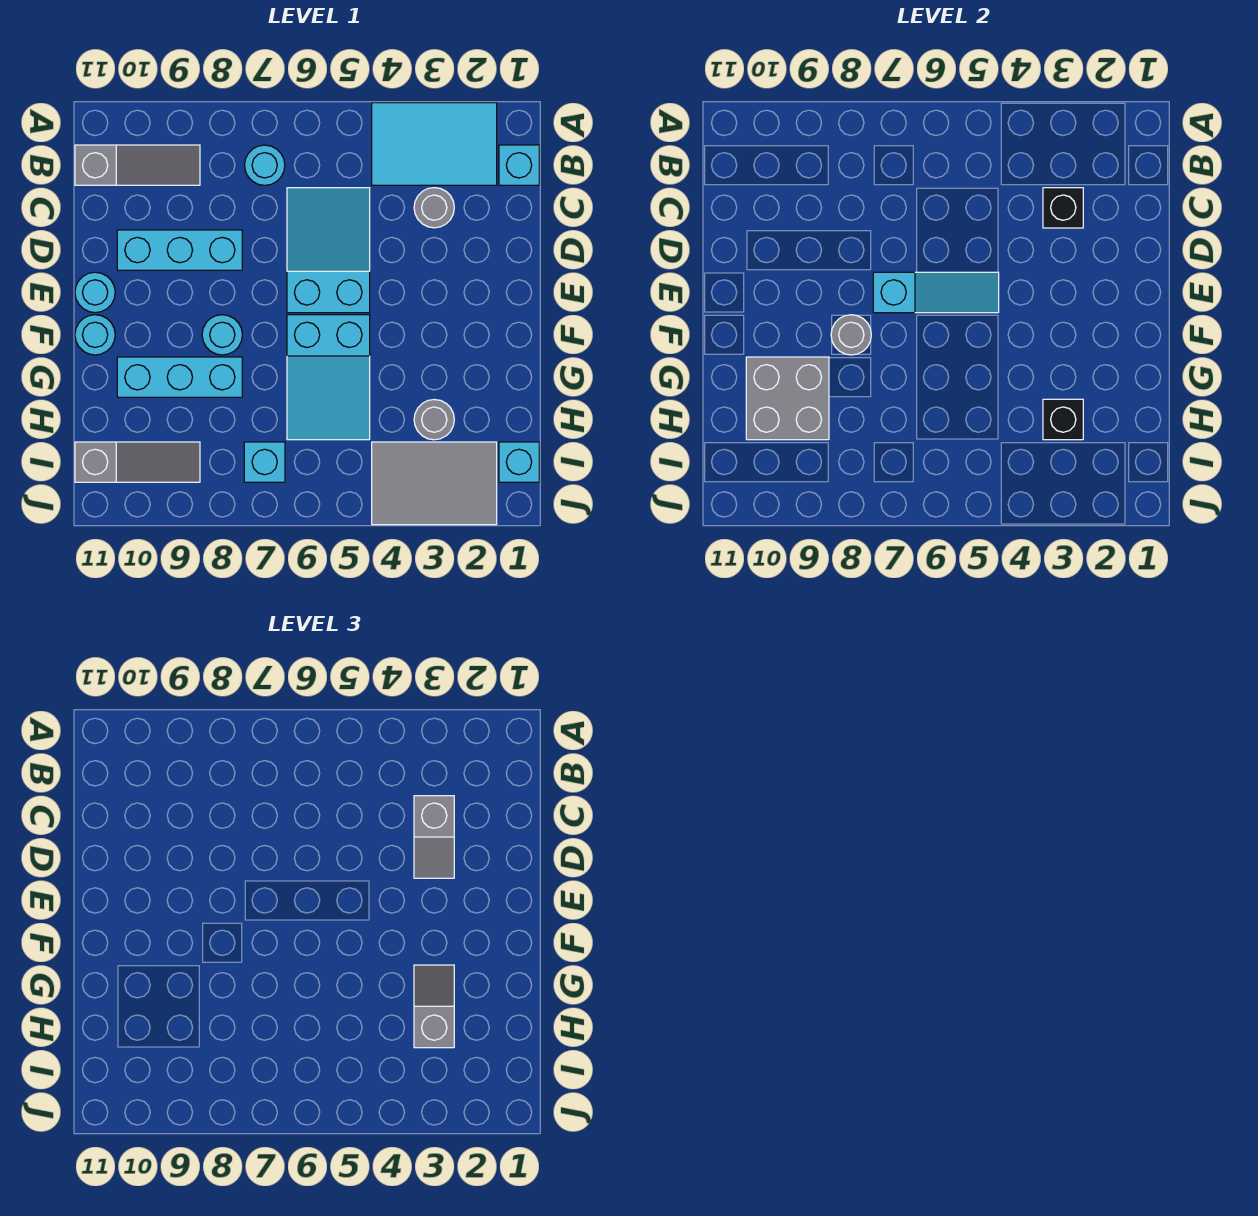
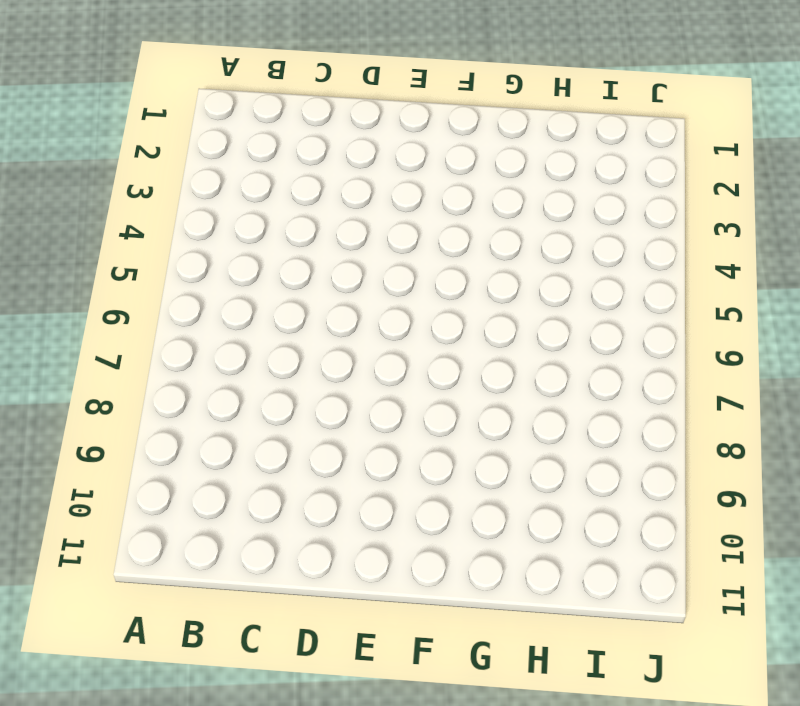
none -> cyan 2x3 tile [372,103,497,185]
none -> cyan 1x1 brick [499,145,539,185]
none -> cyan 1x1 round brick [245,145,285,185]

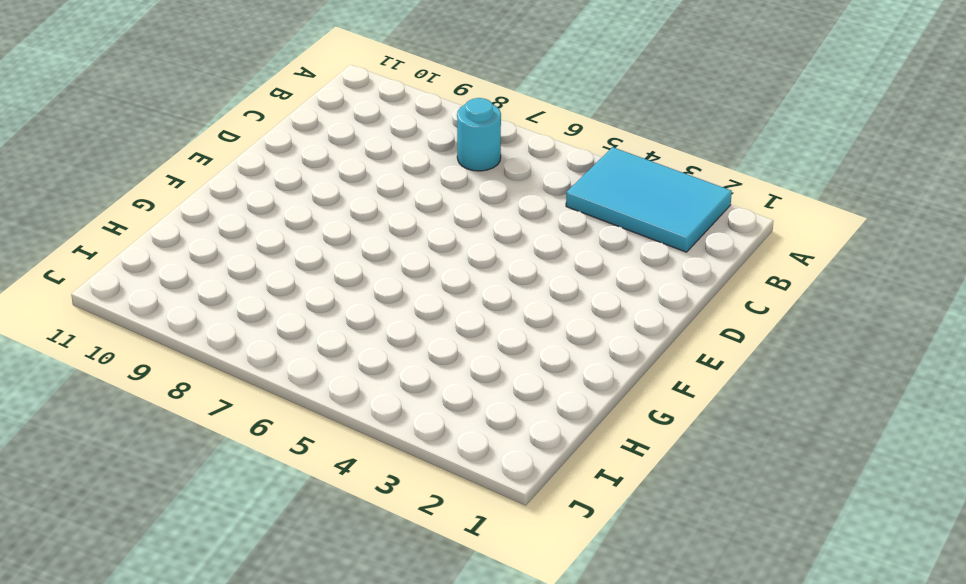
none -> cyan 1x1 brick [499,145,539,185]
none -> grey 1x3 slope [75,145,200,185]
none -> grey 1x1 round brick [414,188,454,228]

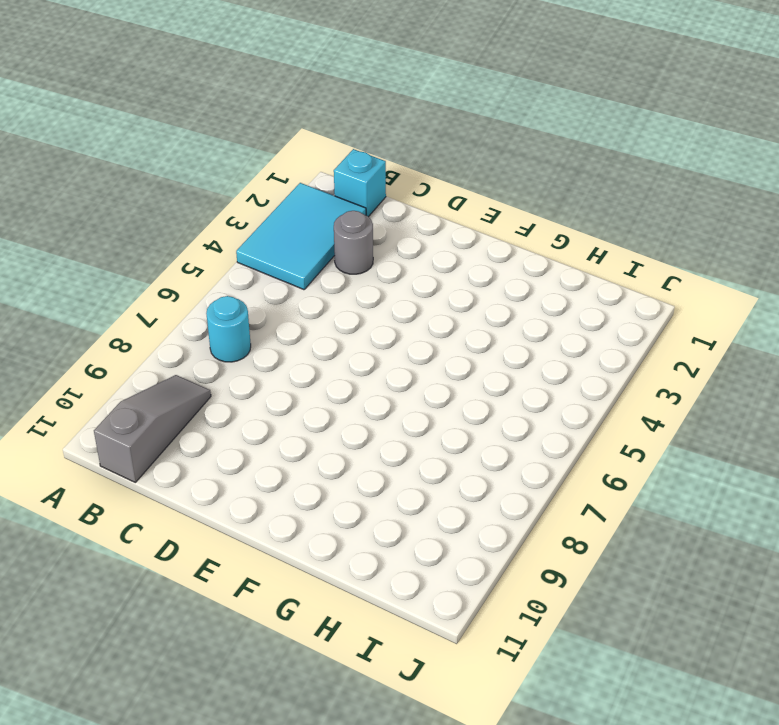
none -> cyan 2x3 slope [287,188,370,313]
none -> cyan 1x3 brick [117,230,242,270]
none -> cyan 1x1 round brick [75,272,115,313]

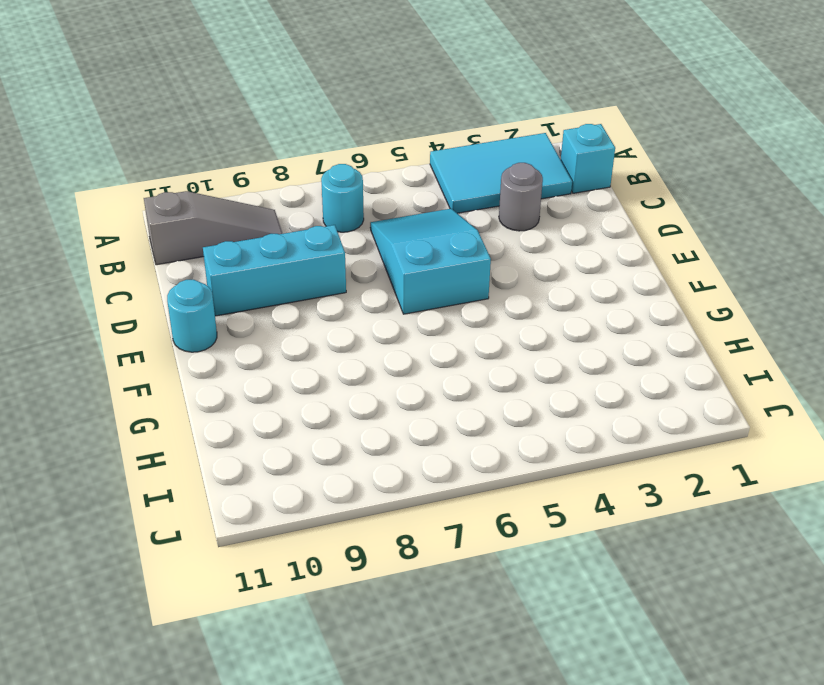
none -> cyan 2x3 slope [287,315,370,440]
none -> cyan 1x1 round brick [202,315,242,355]
none -> cyan 1x1 round brick [75,315,115,355]

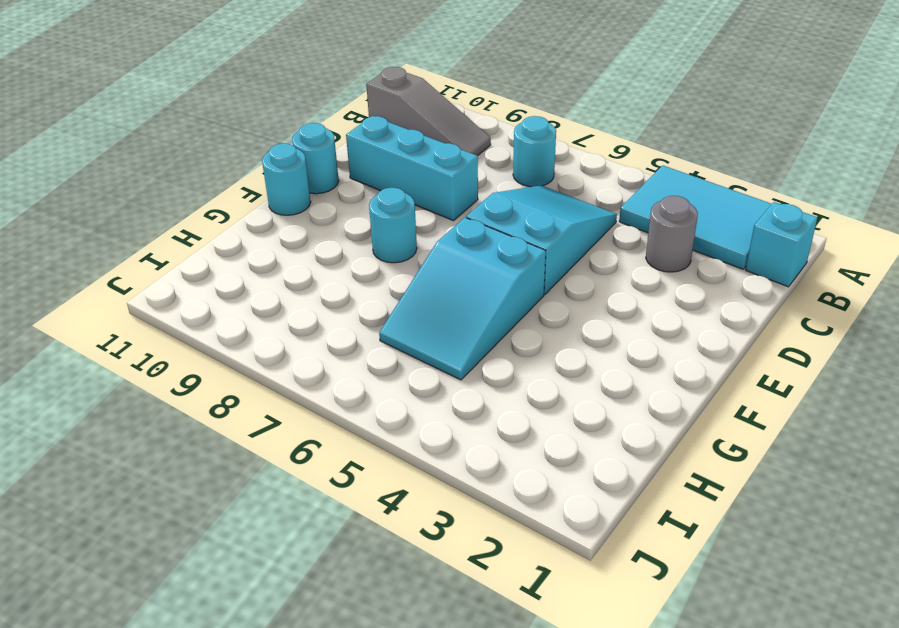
none -> cyan 1x3 brick [117,357,242,397]
none -> grey 1x1 round brick [414,400,454,440]
none -> cyan 1x1 brick [499,442,539,482]

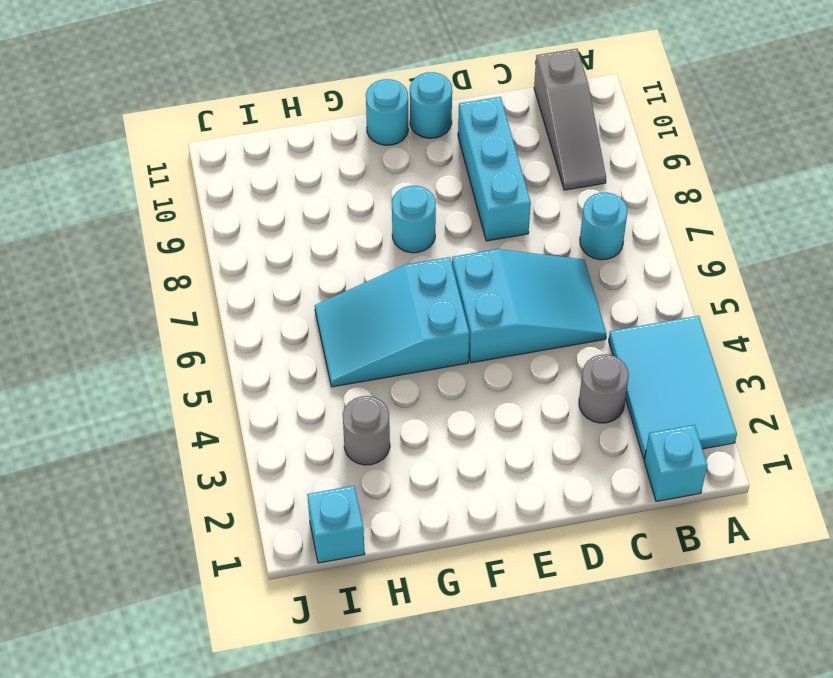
none -> cyan 1x3 brick [117,357,242,397]
none -> grey 2x3 tile [372,442,497,525]
none -> cyan 1x1 brick [244,442,285,482]

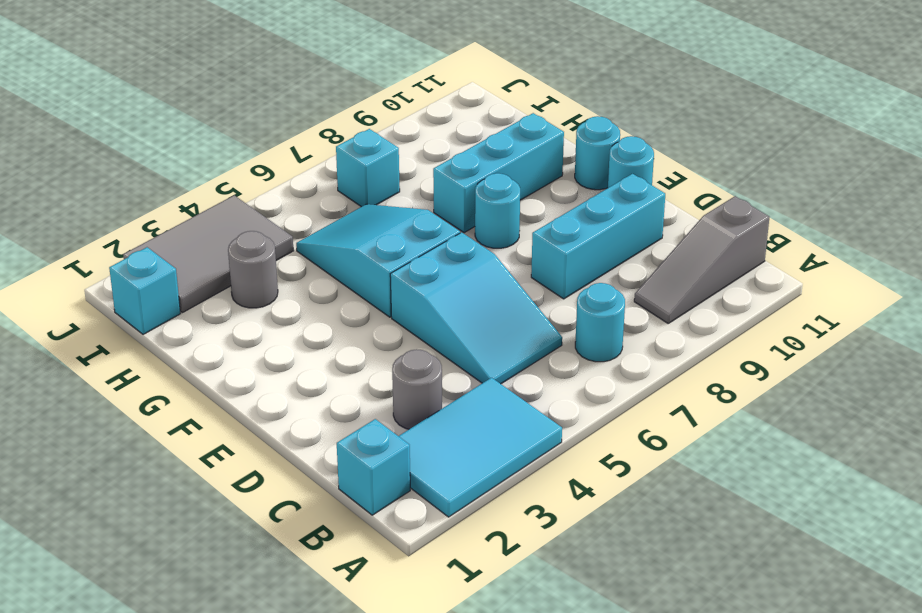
none -> grey 1x3 slope [75,442,200,482]
none -> black 1x1 brick [1043,188,1083,228]
none -> cyan 1x3 slope [873,272,999,313]

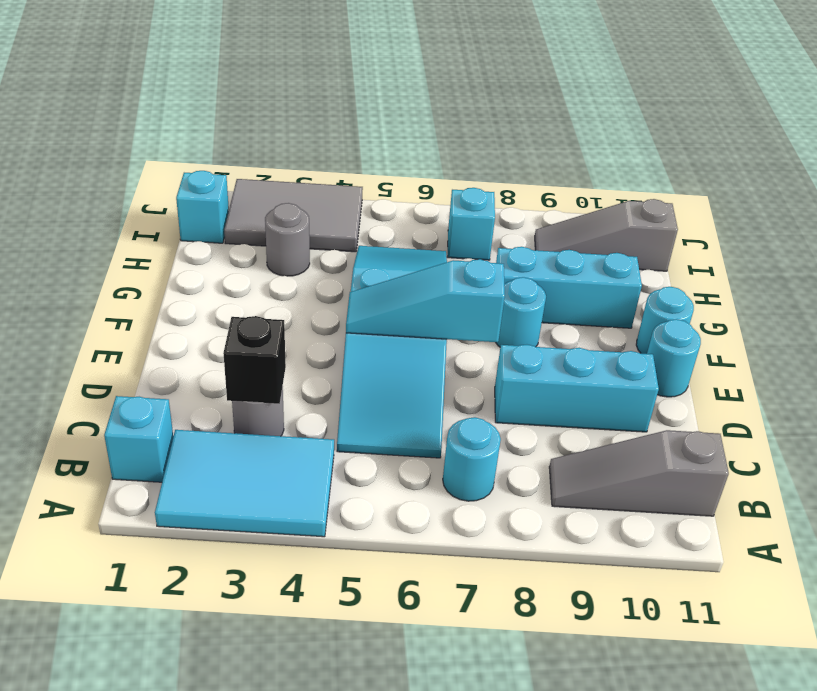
none -> grey 1x1 round brick [831,315,871,355]
none -> grey 2x2 brick [746,357,829,440]
none -> black 1x1 brick [1043,399,1083,440]

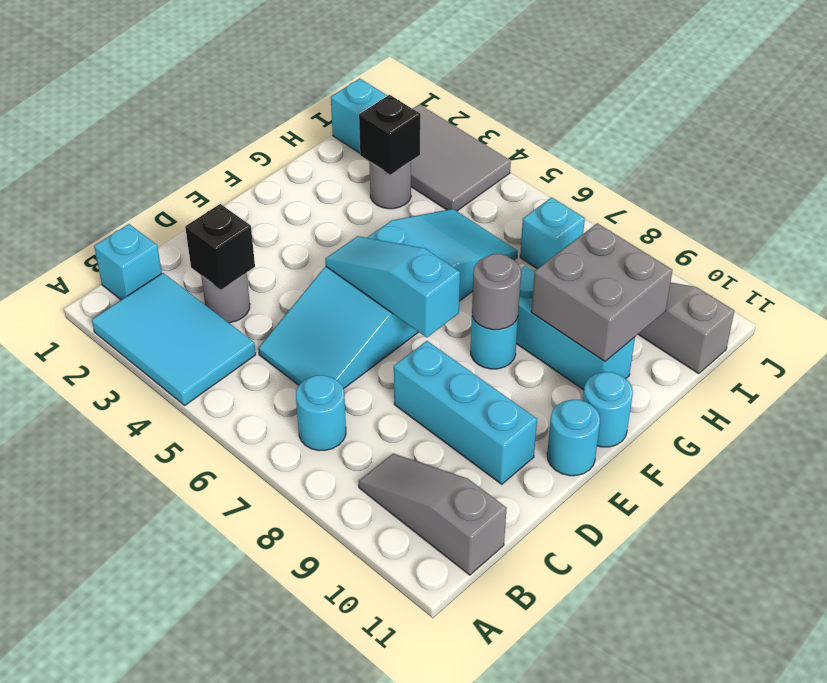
none -> grey 1x2 slope [414,796,454,878]
none -> grey 1x2 slope [414,965,454,1048]

